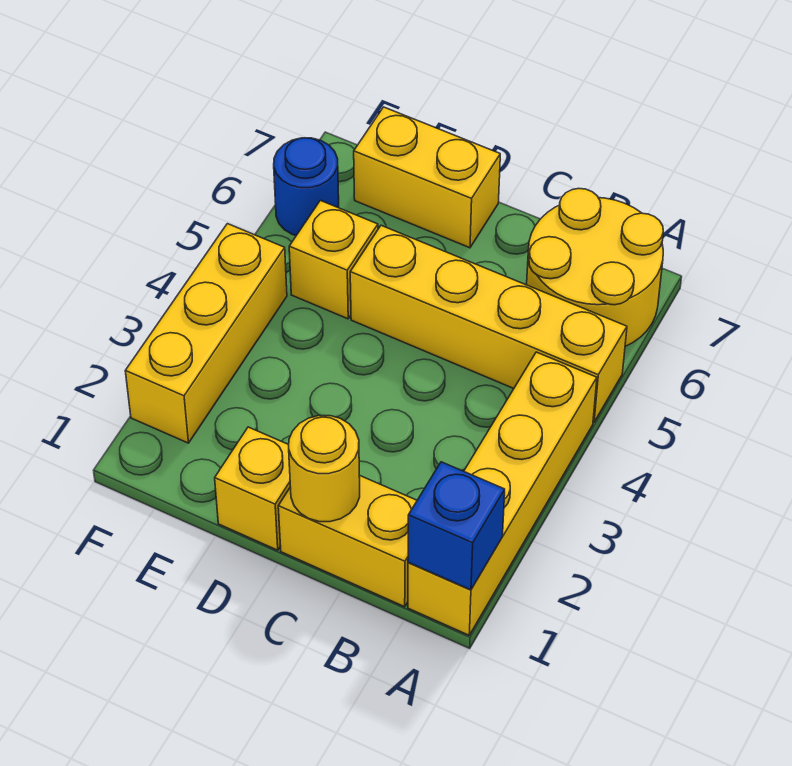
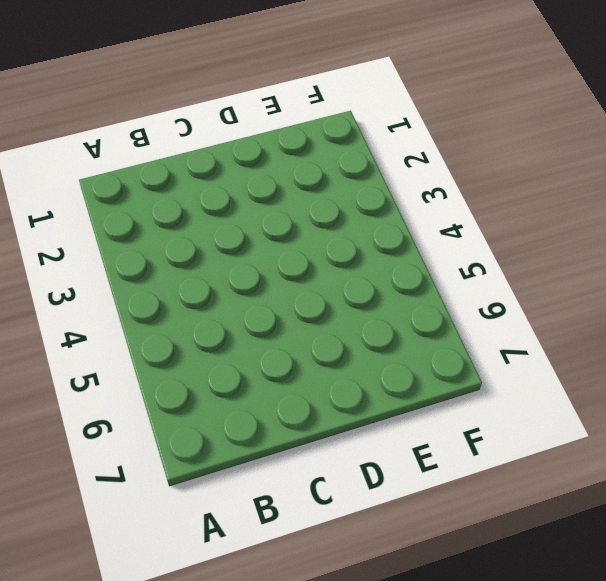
none -> yellow 1x4 brick [408,352,597,635]
none -> yellow 1x4 brick [350,225,627,422]

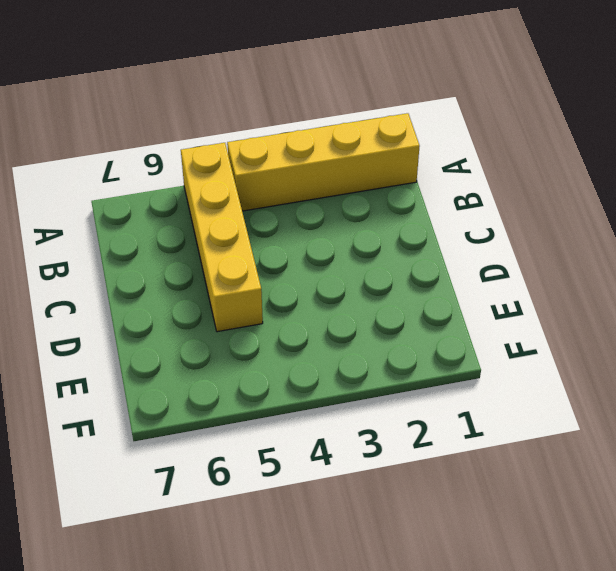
none -> yellow 2x2 round brick [527,188,663,346]
none -> yellow 1x2 brick [278,475,417,607]

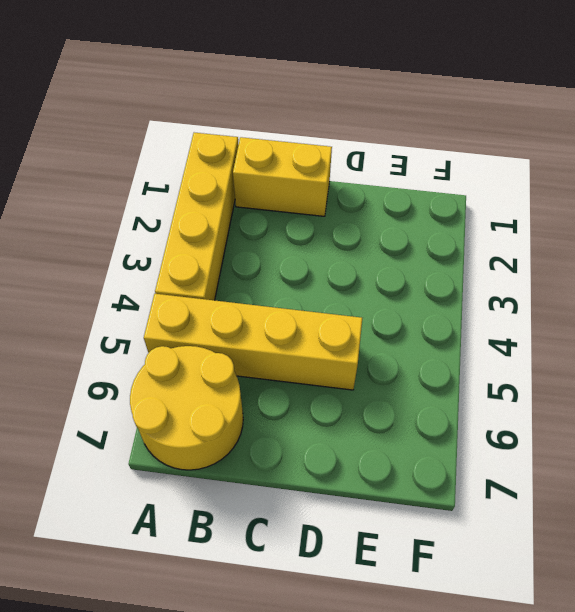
none -> yellow 1x1 brick [215,427,290,550]
none -> yellow 1x2 brick [354,107,500,248]

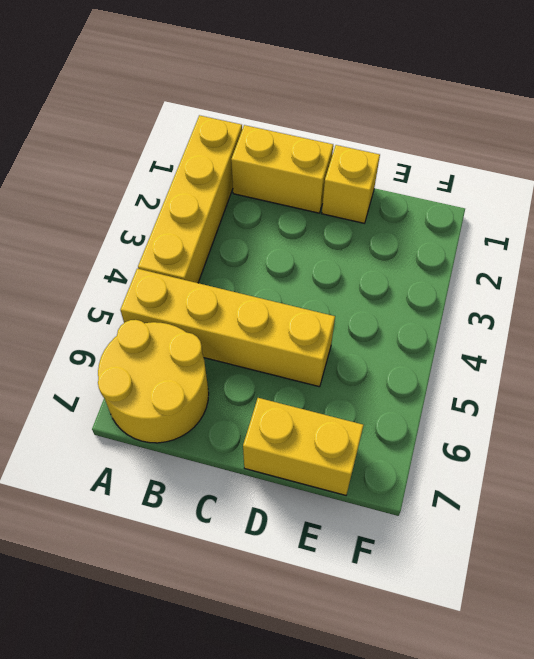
none -> yellow 1x1 brick [289,200,378,319]
none -> yellow 1x3 brick [125,224,287,443]

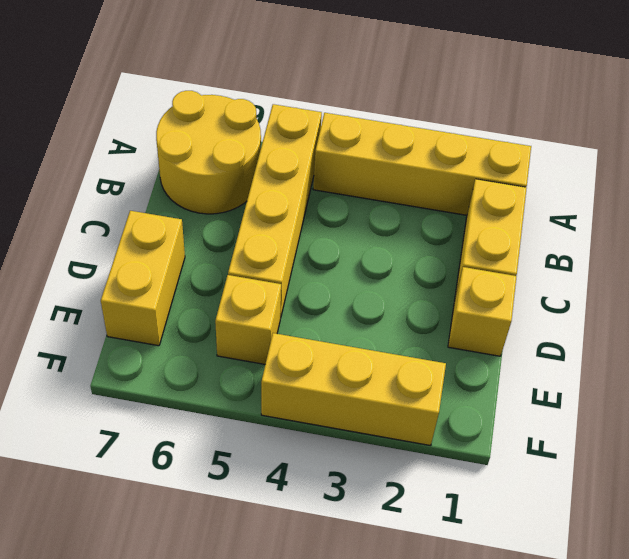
none -> blue 1x1 round brick [274,138,339,235]
none -> blue 1x1 brick [408,462,505,590]

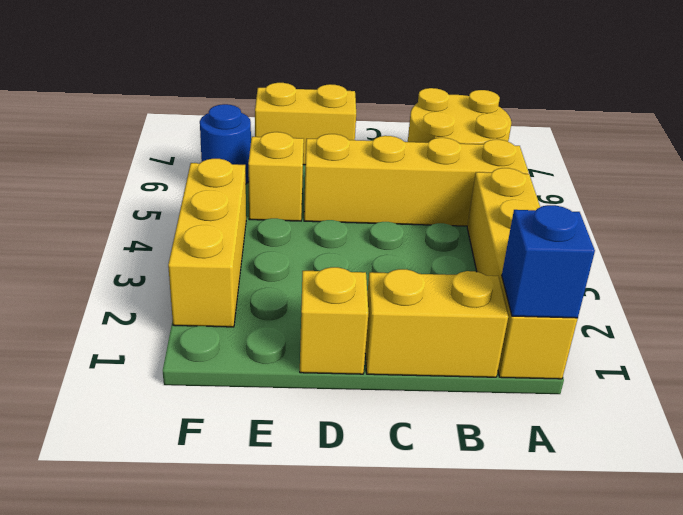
none -> yellow 1x1 round brick [289,416,360,522]

